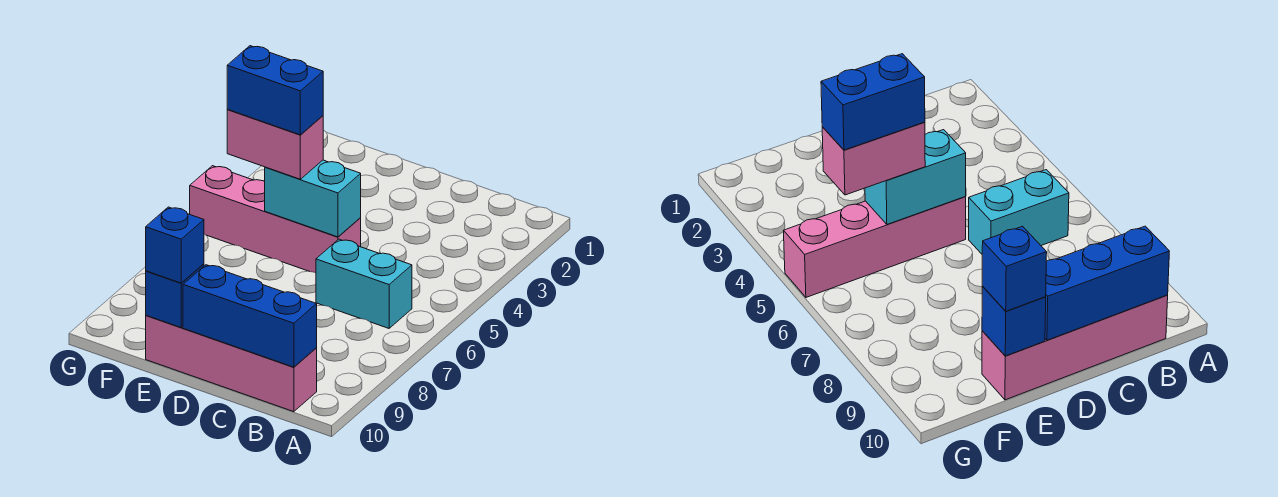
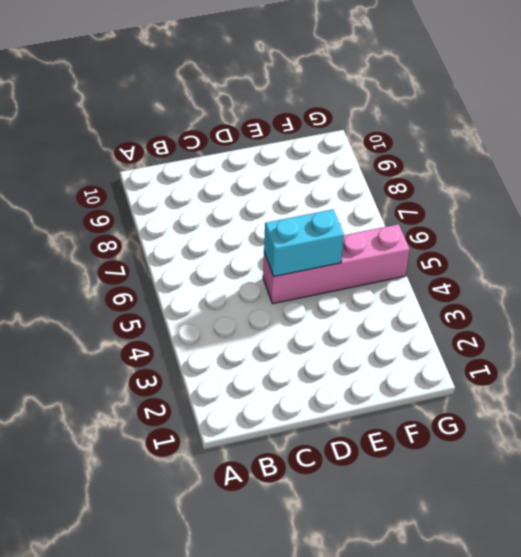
none -> cyan 1x2 brick [316,239,412,328]
none -> pink 1x4 brick [146,316,317,412]

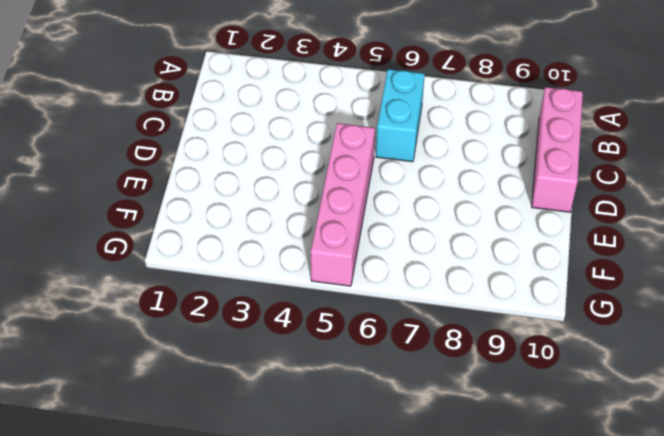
pink 1x3 brick [532,87,583,212] -> pink 1x4 brick [146,316,317,412]
none -> blue 1x3 brick [183,265,317,367]
none -> cyan 1x2 brick [265,160,361,237]

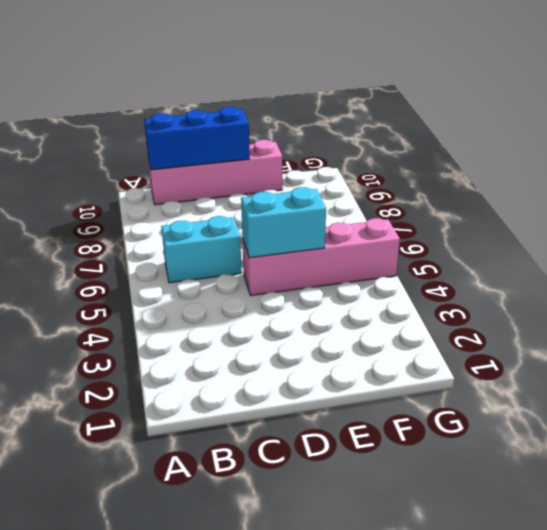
none -> blue 1x1 brick [146,264,204,327]
none -> pink 1x2 brick [227,109,323,179]

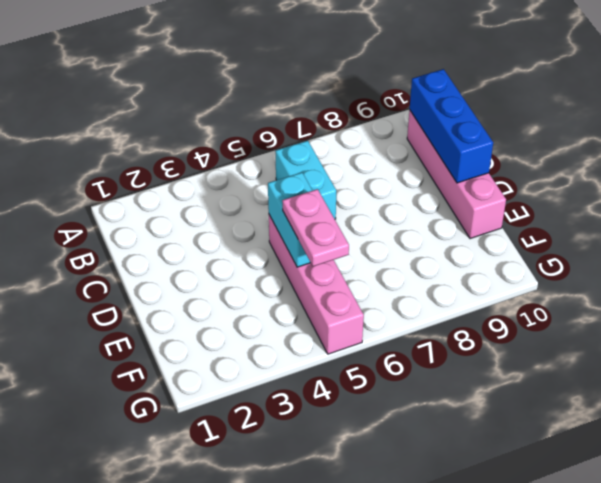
pink 1x2 plate [282,189,349,266] -> pink 1x2 brick [227,109,323,179]
none -> blue 1x1 brick [146,264,204,327]
none -> blue 1x1 brick [146,207,204,283]

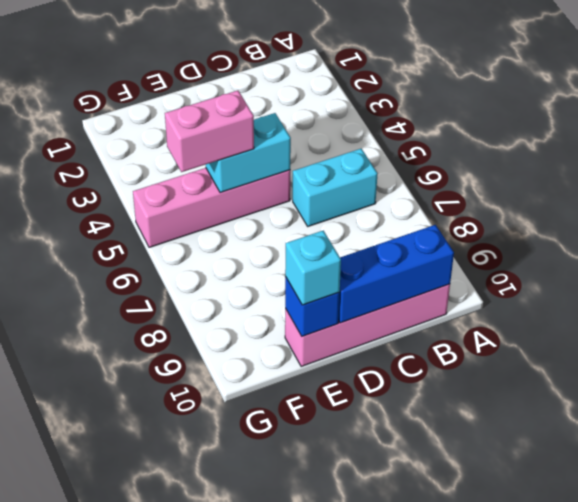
cyan 1x1 brick [285,231,341,305] -> blue 1x1 brick [146,207,204,283]
none -> blue 1x2 brick [227,46,323,135]

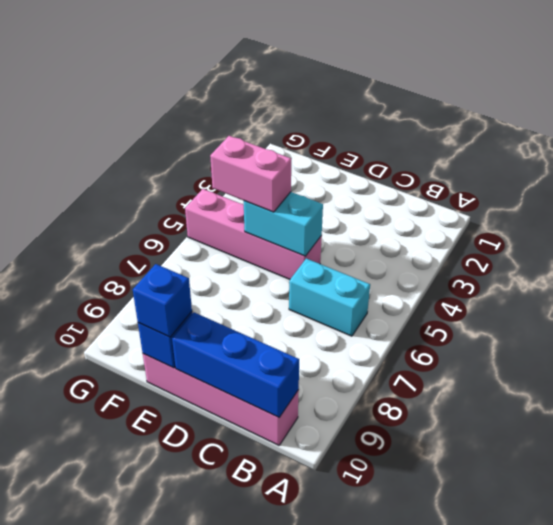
none -> blue 1x2 brick [227,46,323,135]

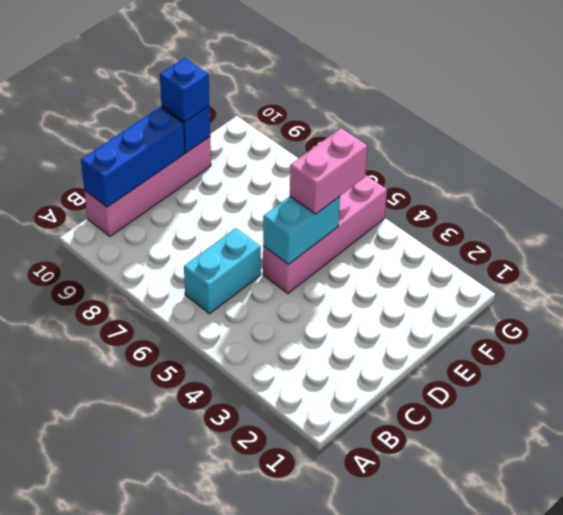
none -> blue 1x2 brick [227,46,323,135]

